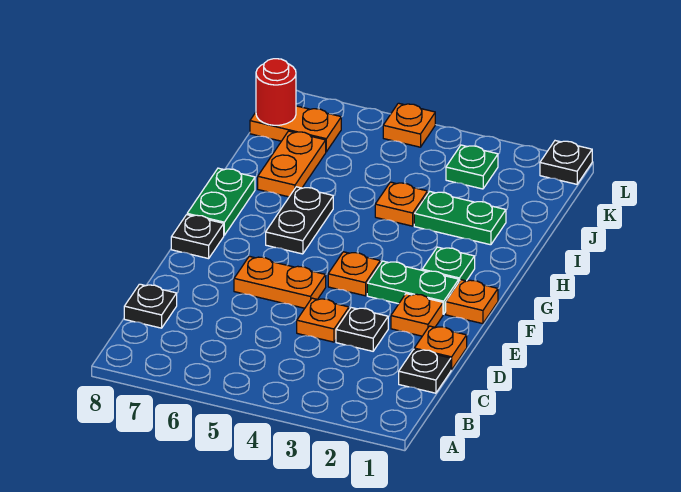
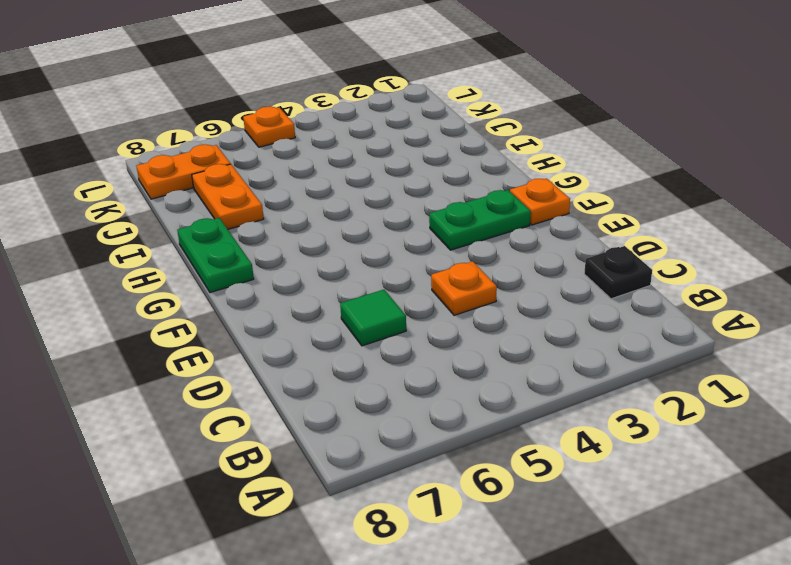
green 1x1 tile [340,290,406,346] -> none
none -> black 1x1 plate [124,284,177,328]
none -> orange 1x1 plate [414,326,467,370]
none -> black 1x1 plate [336,308,388,351]

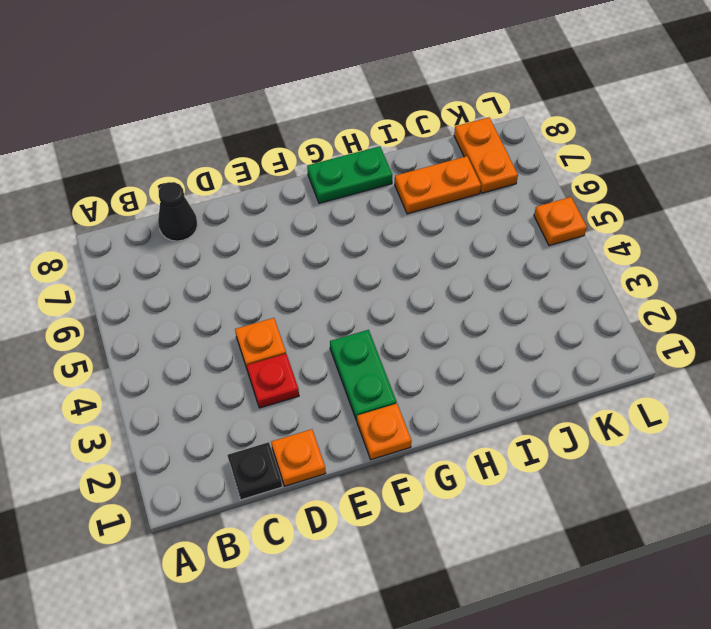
black 1x1 cone [158,182,197,241] -> black 1x1 plate [124,284,177,328]
red 1x1 plate [247,354,299,408] -> black 1x1 plate [336,308,388,351]
none -> orange 1x1 plate [391,294,443,336]
none -> orange 1x2 plate [234,256,326,308]
none -> orange 1x1 plate [328,252,380,296]

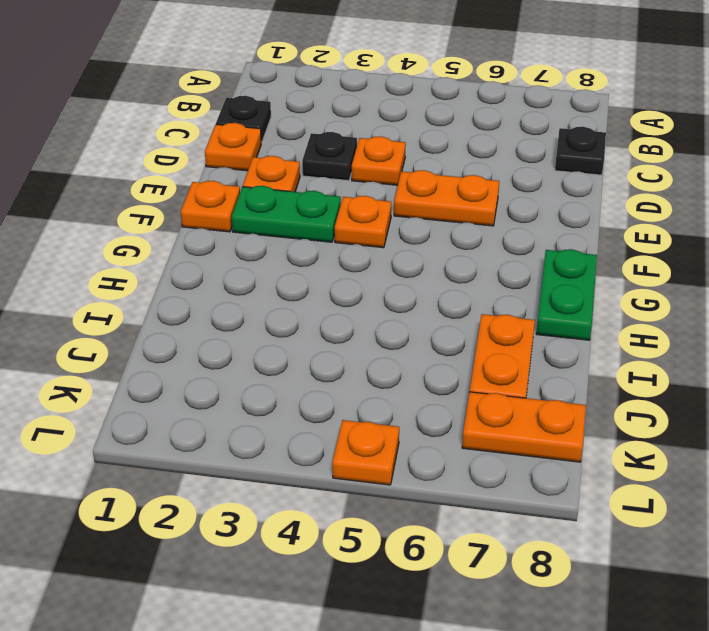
none -> black 1x1 plate [171,215,224,259]
none -> green 1x1 plate [422,247,475,281]
none -> black 1x2 plate [266,187,333,254]

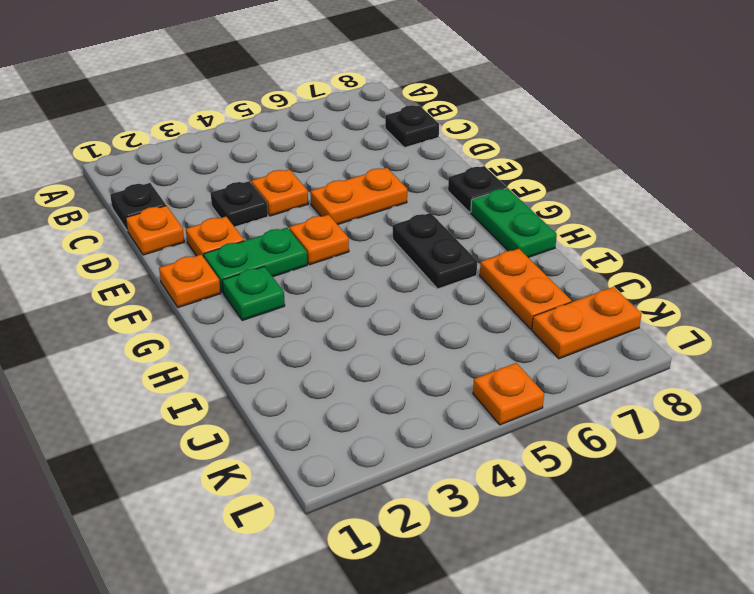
none -> green 1x2 plate [414,191,506,245]
none -> orange 1x1 plate [375,182,428,226]
none -> green 1x1 plate [446,145,498,189]

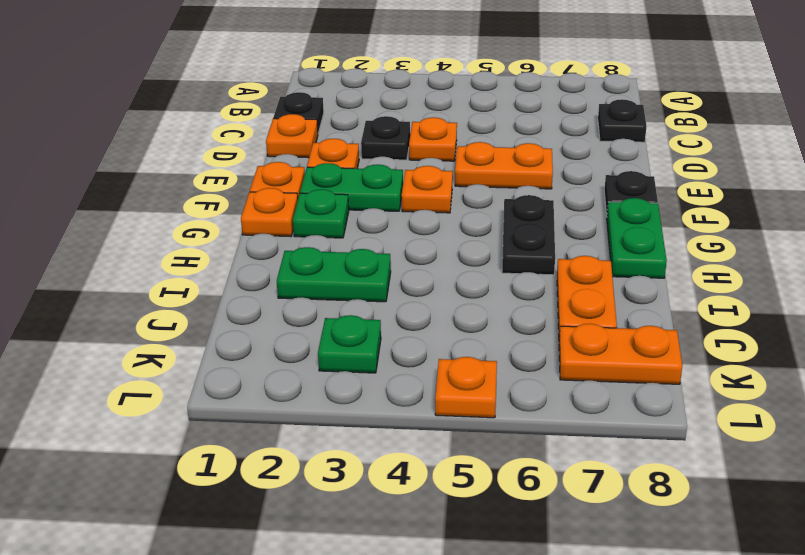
orange 1x1 plate [241,188,298,237] -> orange 1x1 plate moved to [375,182,428,226]
none -> black 1x1 plate [540,141,592,184]
none -> red 1x1 round brick [256,59,296,125]

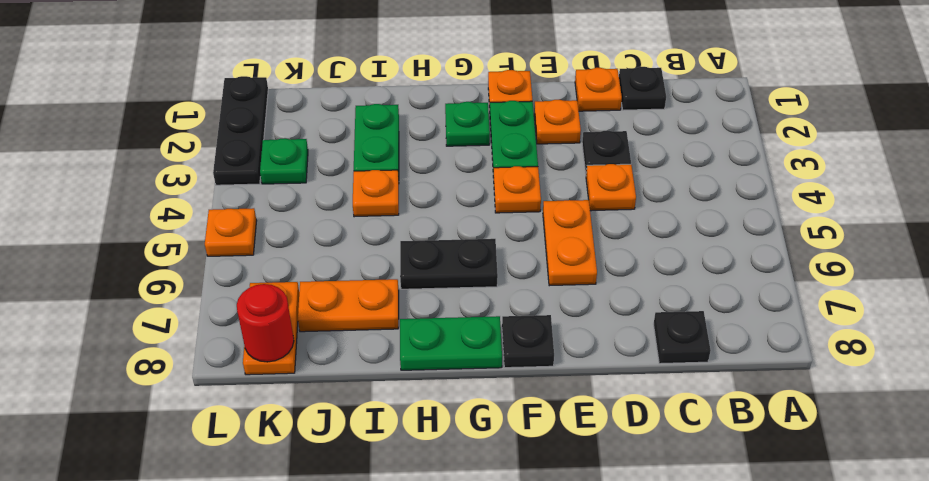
black 1x3 plate [213,76,268,185] -> black 1x1 plate [540,141,592,184]

